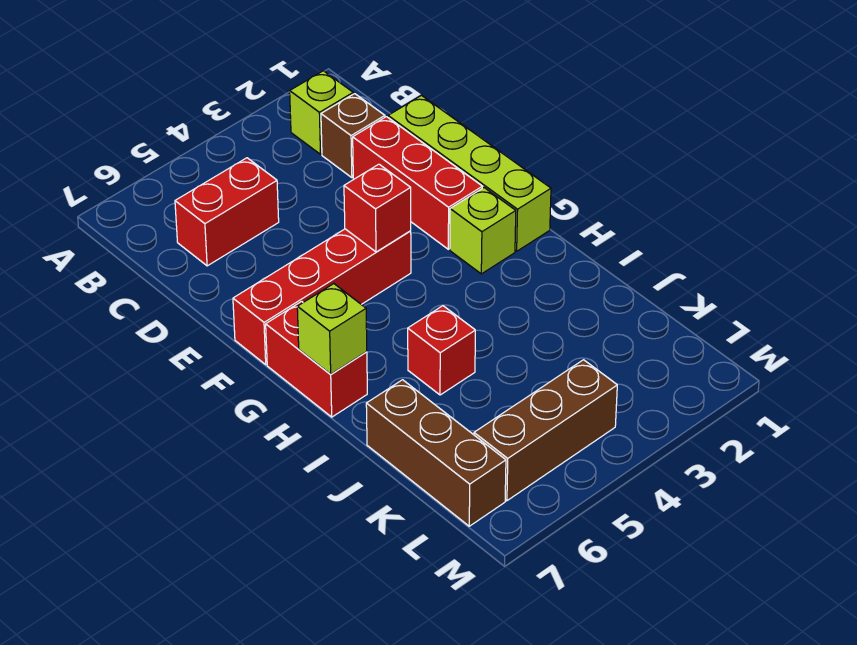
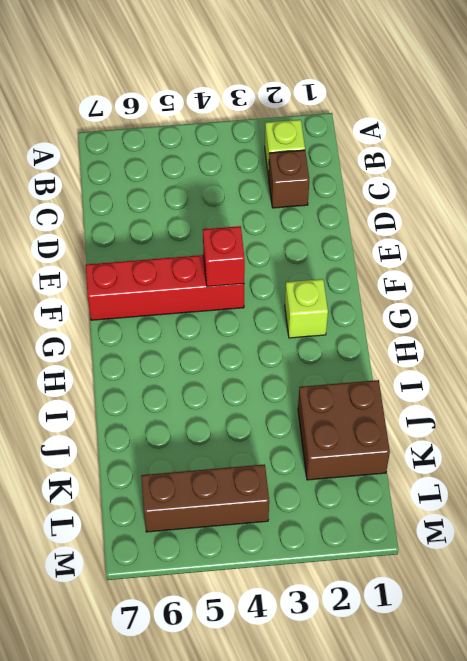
brown 2x2 brick [298,380,390,480] -> none
none -> red 1x2 brick [175,158,279,266]
none -> lime 1x4 brick [388,96,551,251]
none -> red 1x3 brick [353,117,482,249]

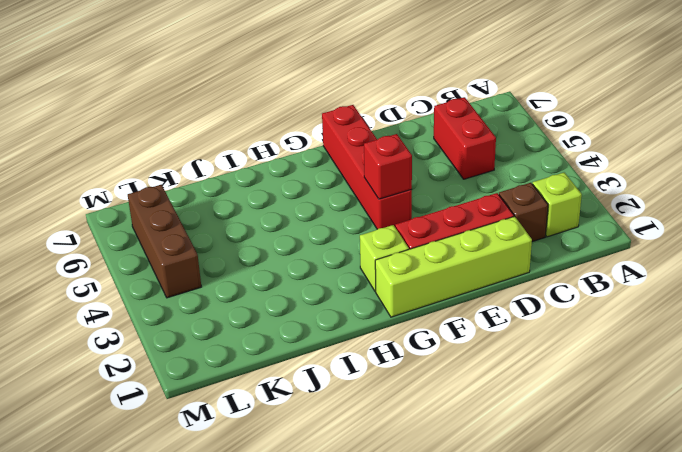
none -> red 1x2 brick [266,301,367,417]
none -> red 1x1 brick [408,306,475,395]
none -> brown 1x3 brick [366,380,506,526]

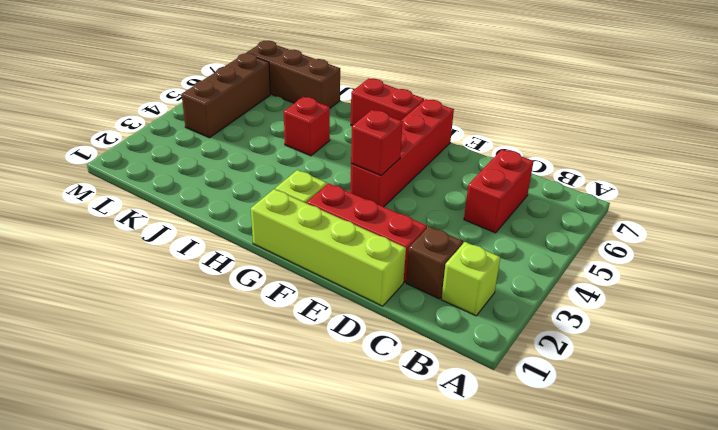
none -> lime 1x1 brick [297,284,367,374]

